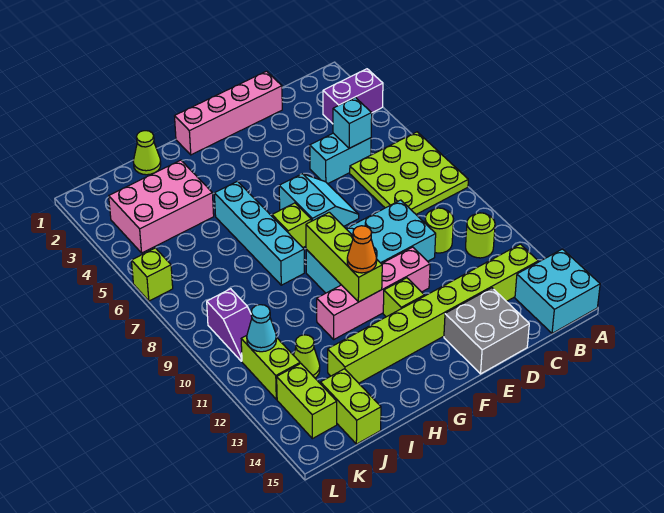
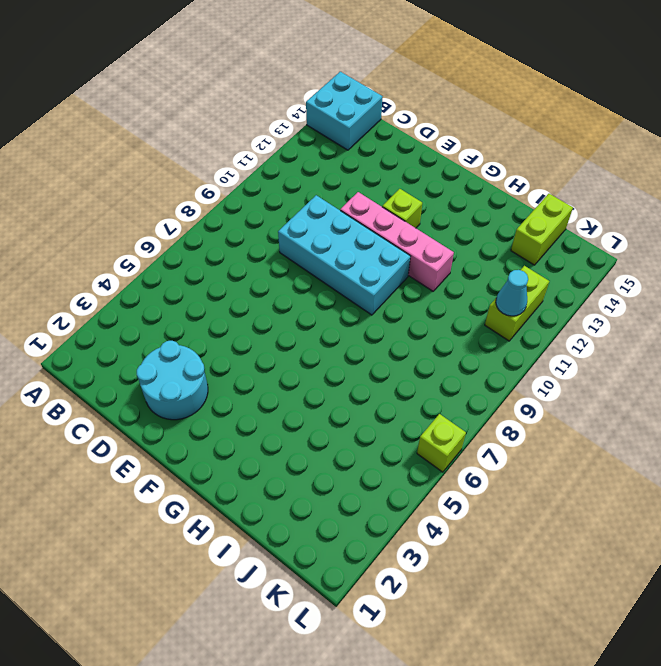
cyan 2x2 round brick [137,341,208,420] -> none
none -> purple 1x2 brick [323,69,383,124]
none -> lime 3x3 plate [350,132,468,214]
none -> lime 1x1 round brick [466,213,495,258]

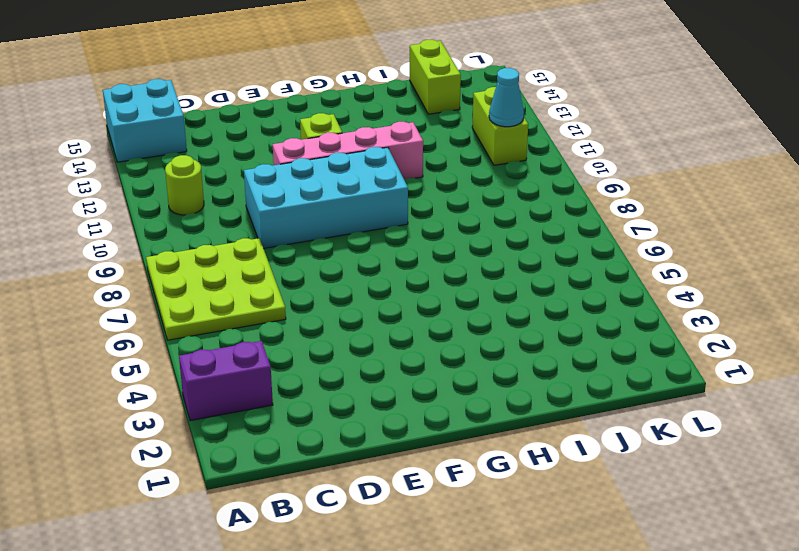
none -> lime 1x8 brick [328,244,538,383]
none -> cyan 1x2 brick [310,133,371,184]
none -> lime 1x1 round brick [425,208,453,253]

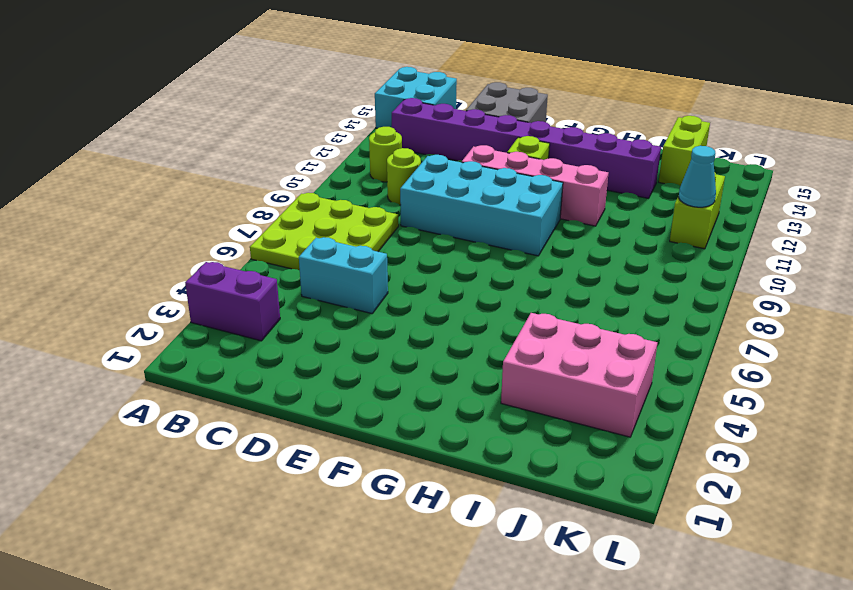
purple 1x8 brick [392,98,661,198] -> lime 1x8 brick [328,244,538,383]
none -> pink 1x4 brick [175,71,282,155]
none -> cyan 2x2 slope [279,174,359,226]
none -> lime 1x1 brick [272,203,311,247]

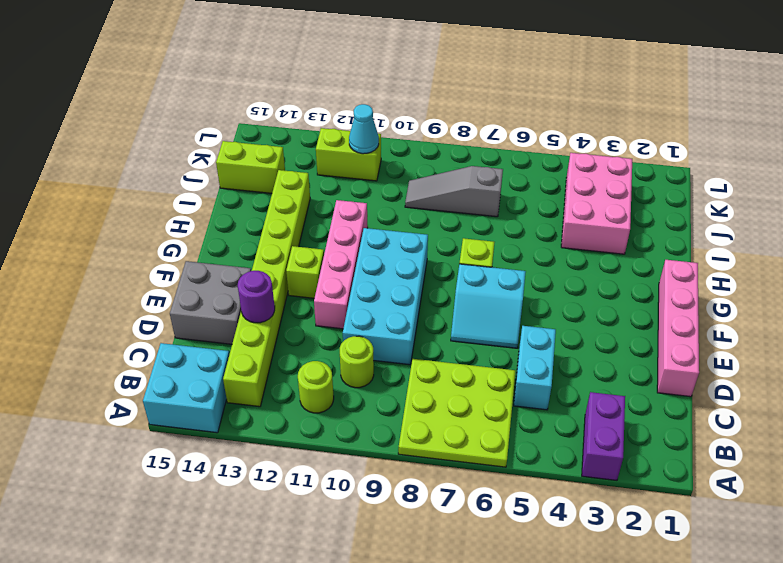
purple 1x1 round brick [238,271,275,323] -> none
grey 1x3 slope [405,166,503,217] -> none
none -> cyan 1x4 brick [214,181,304,285]
none -> lime 1x1 cone [133,131,161,175]
none -> lime 1x1 cone [294,335,320,378]

